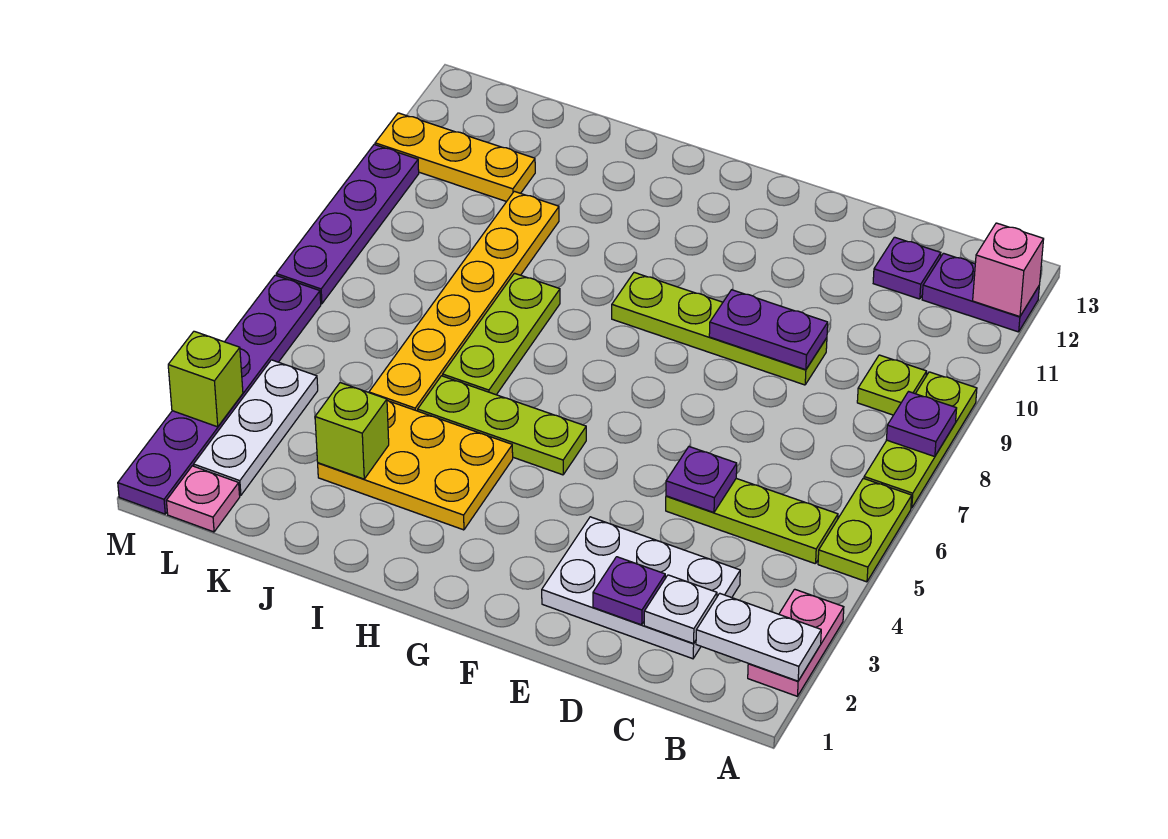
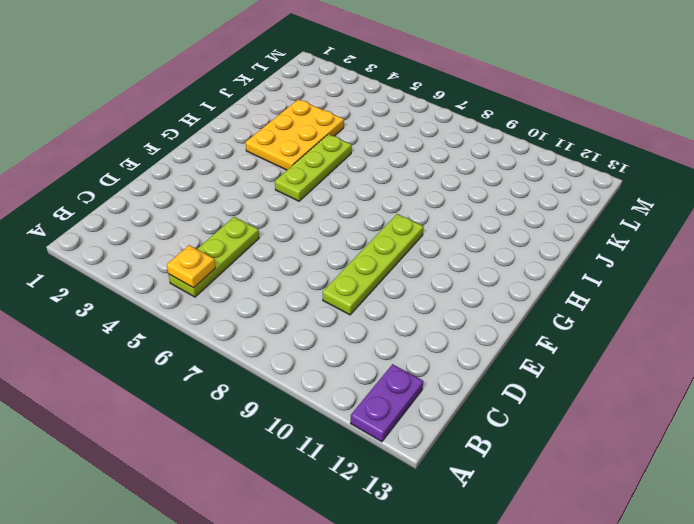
yellow 1x1 plate [167,245,215,288] -> none
none -> pink 1x2 plate [748,589,844,696]
none -> lime 1x2 plate [818,478,912,582]
none -> lime 1x3 plate [864,372,977,508]

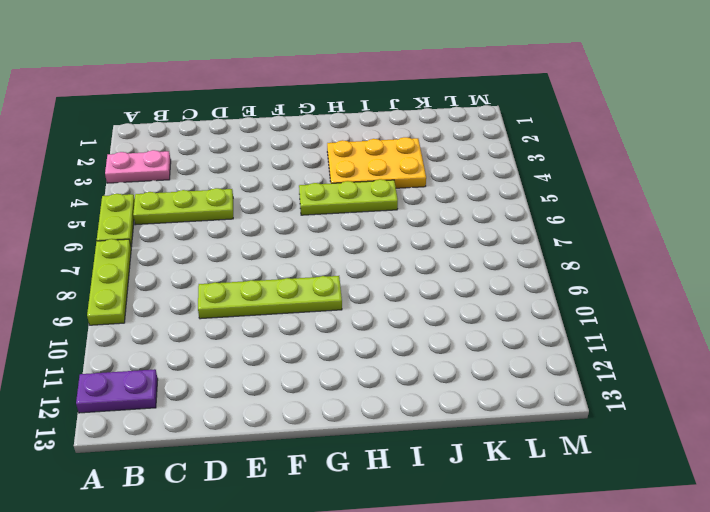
pink 1x2 plate [105,150,171,183] -> pink 1x2 plate turned to [748,589,844,696]
none -> lime 1x1 plate [857,355,927,415]
none -> white 2x3 plate [542,517,740,659]
none -> purple 1x1 plate [873,237,941,299]

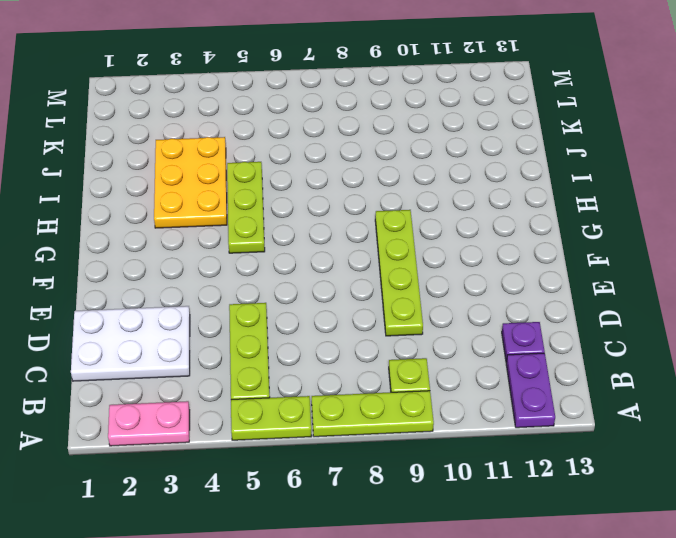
white 2x3 plate [71,306,190,381] -> white 2x3 plate turned to [542,517,740,659]
none -> lime 1x3 plate [443,273,560,395]
none -> yellow 1x6 plate [369,191,559,411]
none -> yellow 1x3 plate [375,113,535,202]

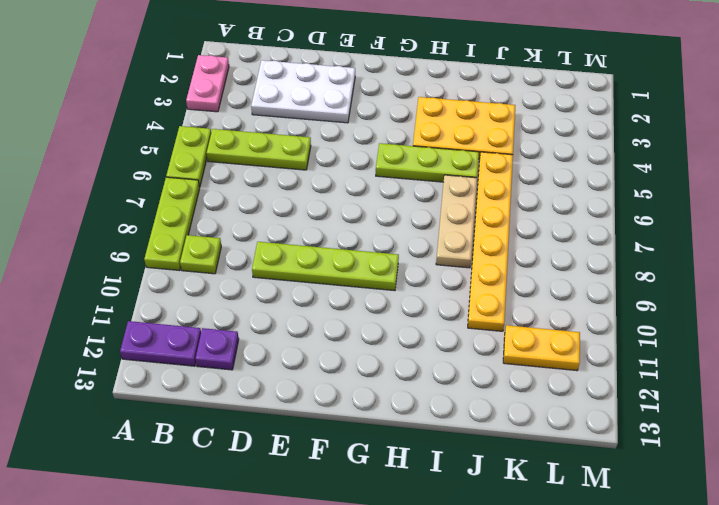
tan 1x3 plate [436,175,477,268] -> lime 1x3 plate [443,273,560,395]
yellow 1x2 plate [503,325,580,371] -> yellow 1x3 plate [375,113,535,202]
none -> pink 1x1 plate [166,466,240,532]
none -> white 1x3 plate [194,360,318,495]
none -> purple 1x6 plate [118,275,321,514]

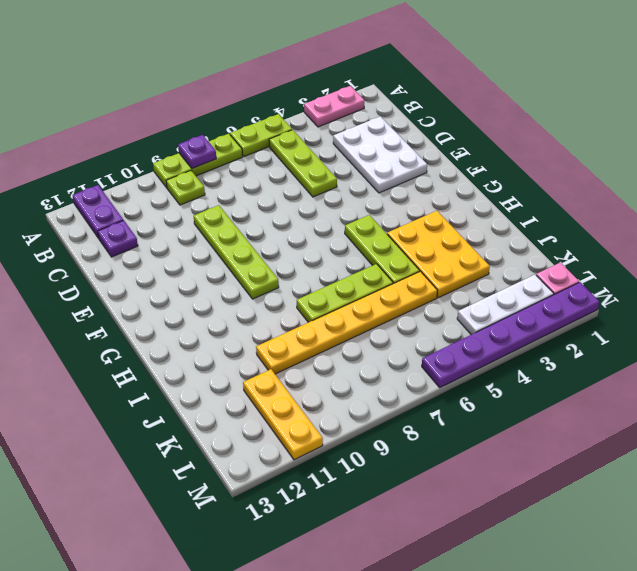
none -> purple 1x4 plate [276,145,419,304]
none -> white 1x2 plate [696,593,821,681]
none -> pink 1x1 brick [973,223,1044,317]

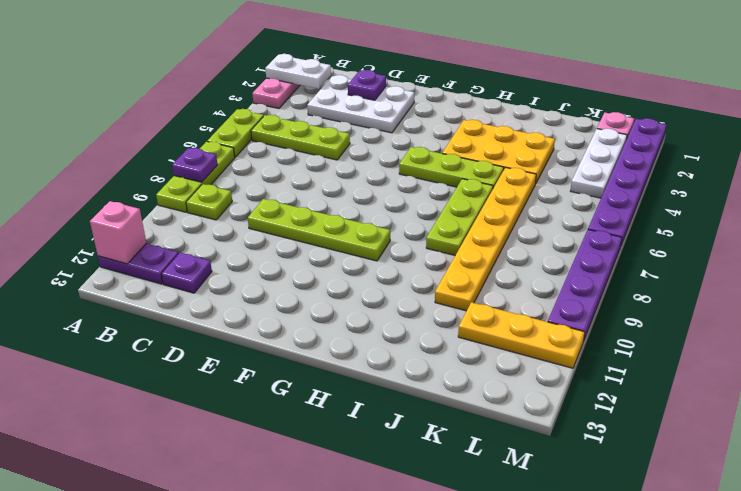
none -> white 1x1 plate [644,575,717,644]
none -> purple 1x1 plate [666,447,737,512]
none -> purple 1x2 plate [709,290,828,370]

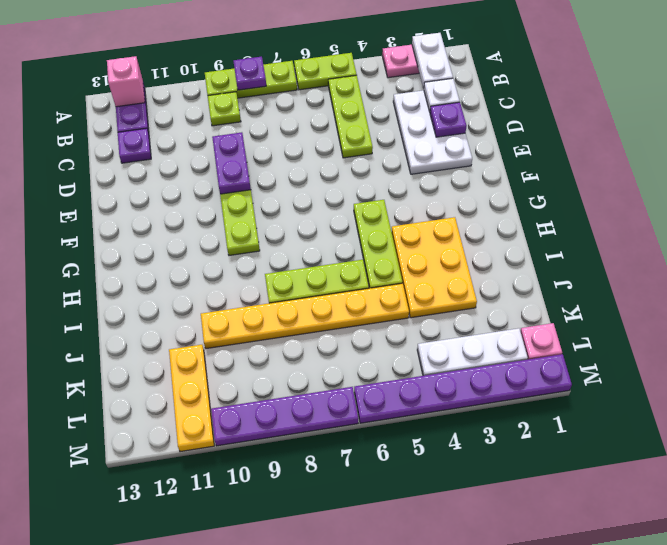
none -> purple 1x1 plate [666,447,737,512]
none -> lime 1x1 brick [315,383,389,479]
none -> lime 1x1 brick [168,331,243,427]

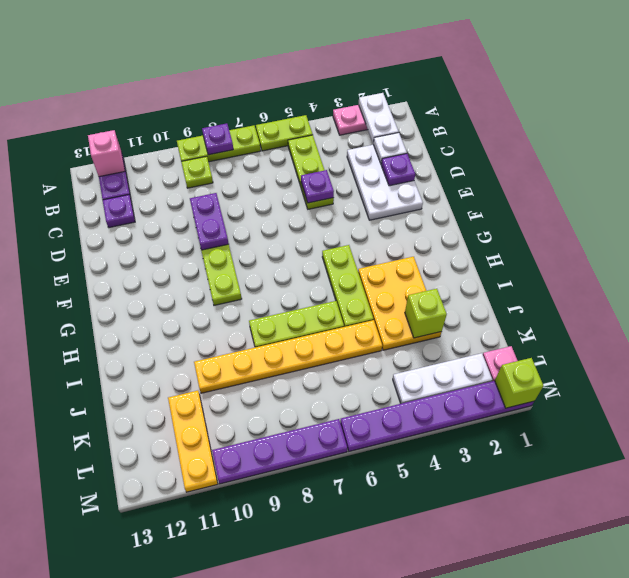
lime 1x1 brick [495,358,543,408] -> lime 1x1 brick moved to [168,331,243,427]

